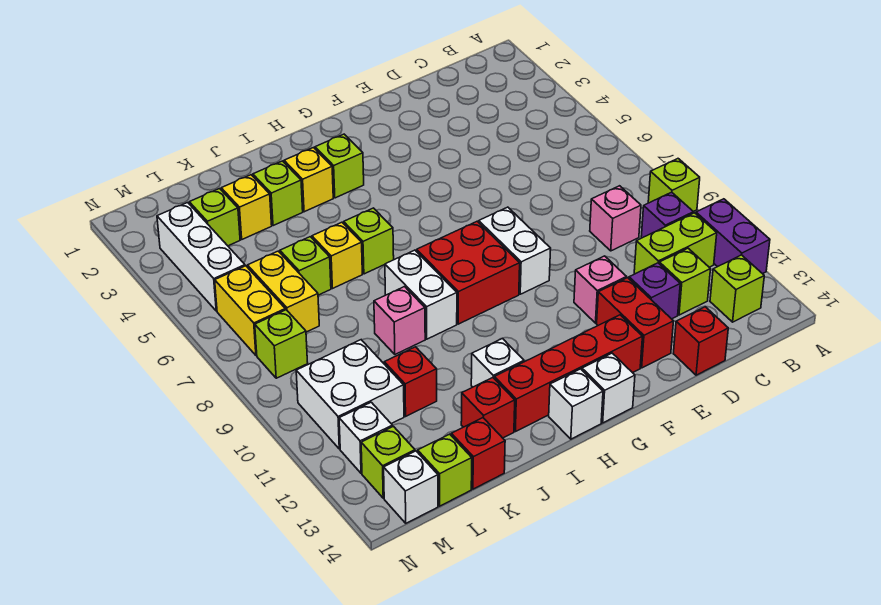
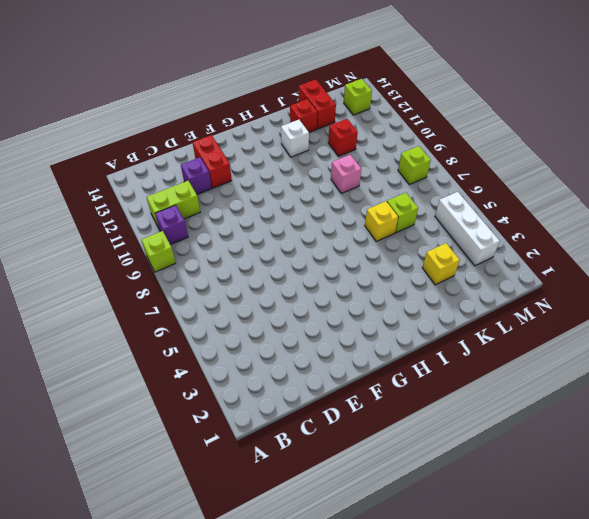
red 1x2 brick [299,80,336,129] -> red 1x1 brick [451,418,505,489]
none -> purple 1x2 brick [696,199,770,274]
none -> lime 1x1 brick [710,255,764,322]
none -> pink 1x1 brick [590,186,641,251]
none -> lime 1x1 brick [659,248,710,315]

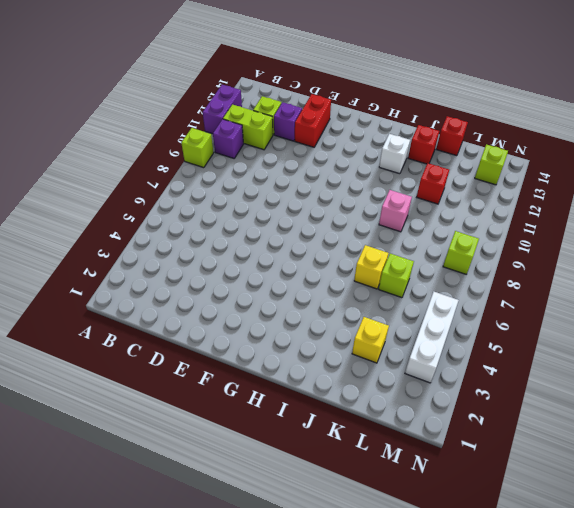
none -> lime 1x1 brick [710,255,764,322]
none -> pink 1x1 brick [590,186,641,251]
none -> red 1x1 brick [673,307,728,375]
none -> pink 1x1 brick [574,256,626,323]

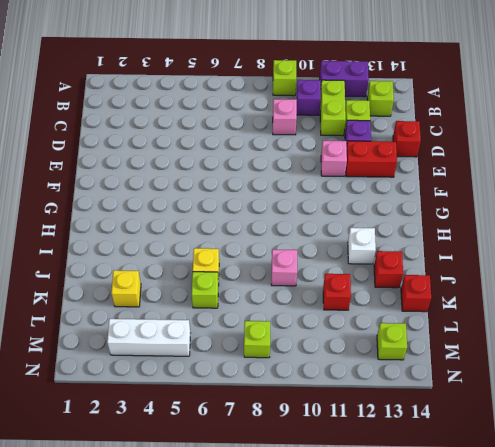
none -> white 1x2 brick [479,207,551,294]
none -> red 1x4 brick [494,315,642,432]
none -> red 2x2 brick [417,221,520,324]
none -> white 1x1 brick [582,353,635,423]

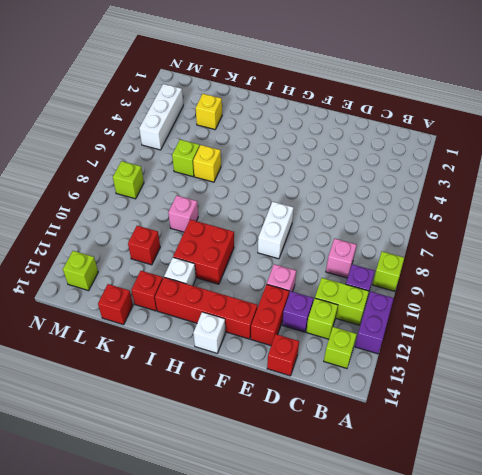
red 2x2 brick [173,220,234,284] -> red 2x2 brick moved to [417,221,520,324]
none -> lime 1x1 brick [315,134,364,198]
none -> white 1x1 brick [549,369,603,439]
none -> yellow 1x1 brick [284,148,333,212]
none -> lime 1x1 brick [344,208,394,274]

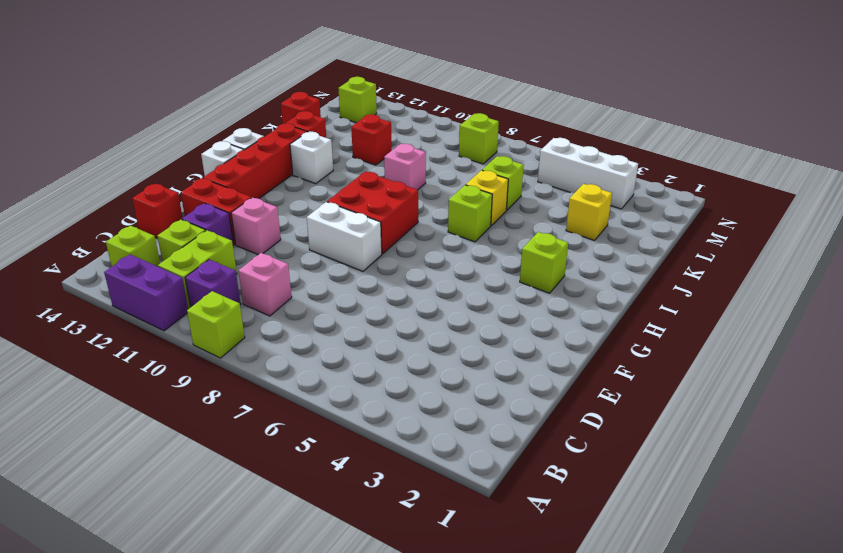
none -> yellow 1x1 brick [284,148,333,212]
none -> white 1x2 brick [385,250,457,339]
none -> lime 1x1 brick [253,161,303,226]
none -> lime 1x1 brick [189,189,240,246]

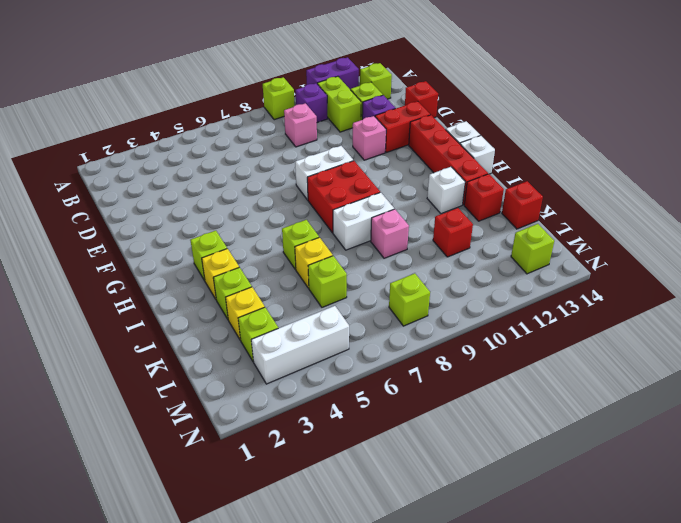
none -> yellow 1x2 brick [247,251,319,332]
none -> white 2x2 brick [296,340,404,449]
none -> lime 1x1 brick [418,434,472,506]
none -> yellow 1x2 brick [215,266,285,355]

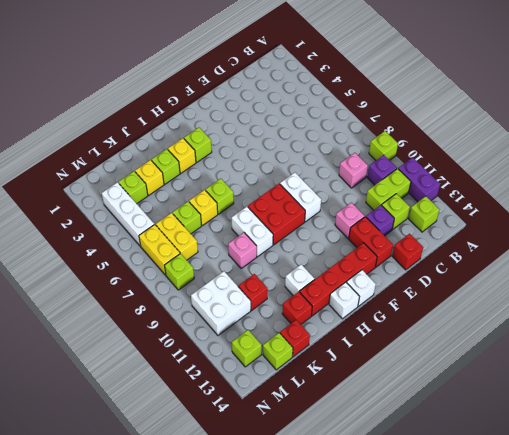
none -> white 1x1 brick [339,402,392,473]
none -> white 1x1 brick [384,451,438,523]

